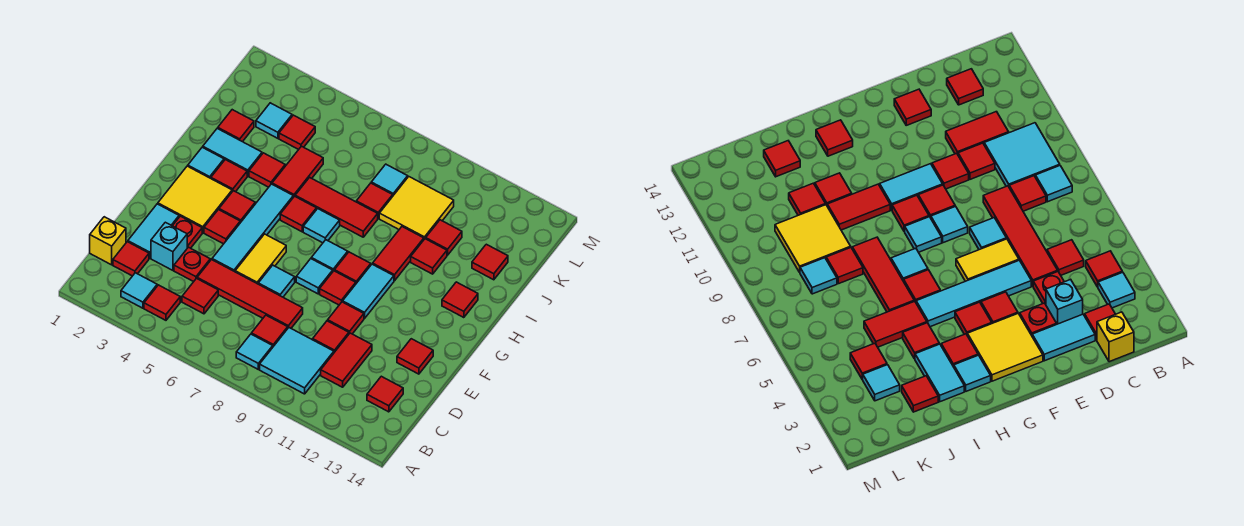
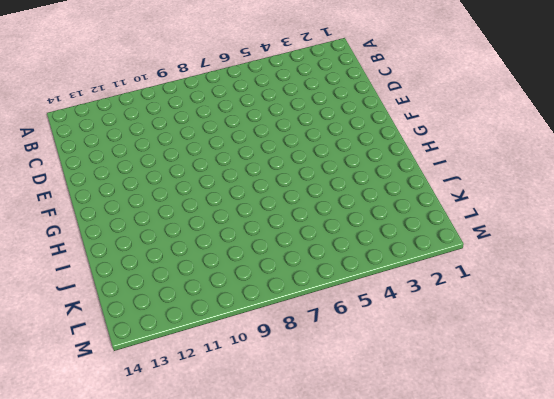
none -> cyan 1x1 tile [121,273,157,308]
none -> red 1x1 tile [144,285,180,320]
none -> cyan 1x1 tile [236,334,273,369]
none -> cyan 2x2 tile [260,328,334,394]

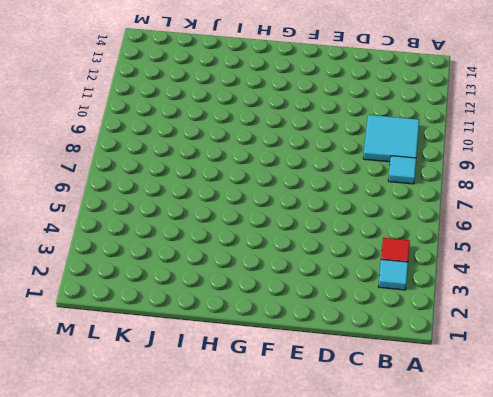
none -> yellow 1x1 brick [90,217,126,265]
none -> red 1x1 tile [113,242,149,276]
none -> red 1x1 tile [182,278,218,314]
none -> red 1x1 tile [251,315,288,346]

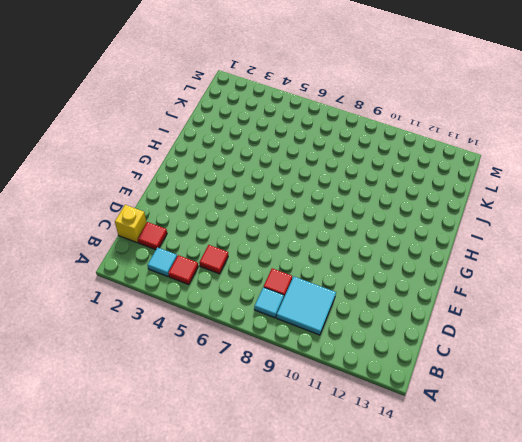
none -> red 1x2 tile [321,333,372,387]
none -> red 1x1 tile [367,376,403,412]
none -> cyan 1x2 tile [128,204,179,258]
none -> cyan 1x1 brick [151,222,187,270]

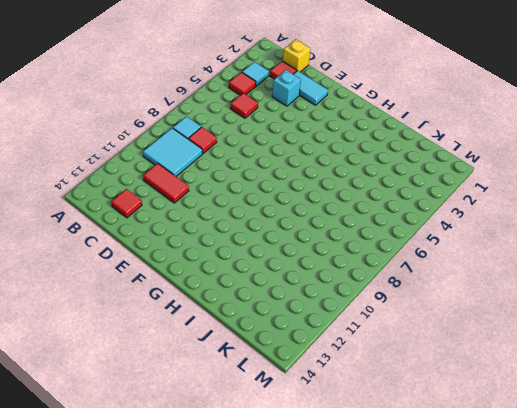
none -> red 1x1 plate [174,247,210,282]
none -> red 1x4 tile [197,260,303,328]
none -> red 1x1 tile [313,321,349,352]
none -> red 1x1 plate [173,216,202,248]

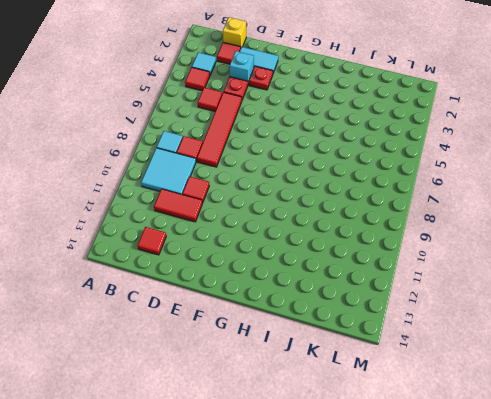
none -> cyan 1x4 tile [212,184,293,272]
none -> yellow 1x2 tile [235,234,286,284]
none -> cyan 1x1 tile [258,265,295,297]
none -> red 1x1 tile [328,302,364,334]

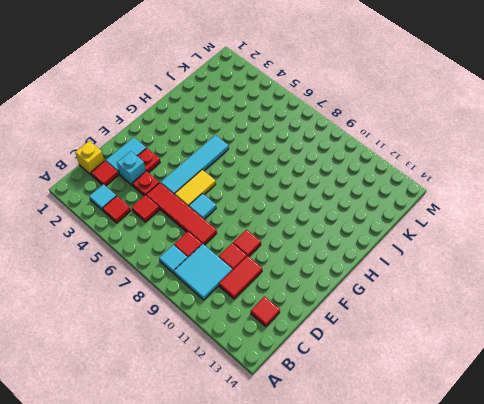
none -> red 1x1 tile [397,339,433,374]
none -> yellow 2x2 tile [158,166,232,233]
none -> red 1x1 tile [204,210,240,244]
none -> cyan 1x1 tile [296,259,333,294]

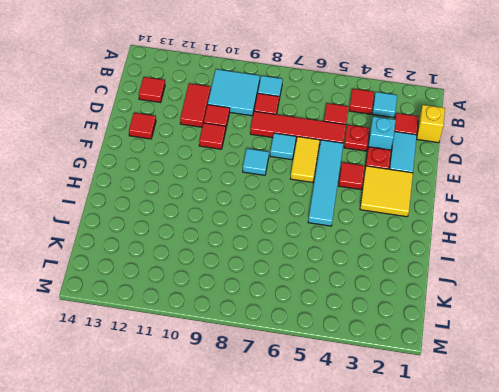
none -> red 1x1 tile [320,271,356,305]
none -> cyan 1x2 tile [343,264,394,318]
none -> red 1x1 tile [219,191,255,223]
none -> cyan 1x1 tile [311,240,348,271]

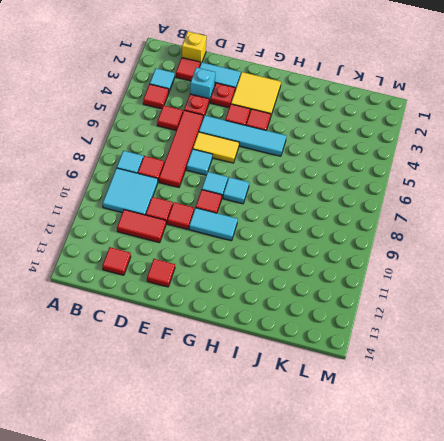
none -> red 1x1 tile [335,252,371,283]
none -> cyan 1x1 tile [188,147,224,178]
none -> red 1x1 tile [211,160,247,192]
none -> red 1x1 tile [280,196,316,232]

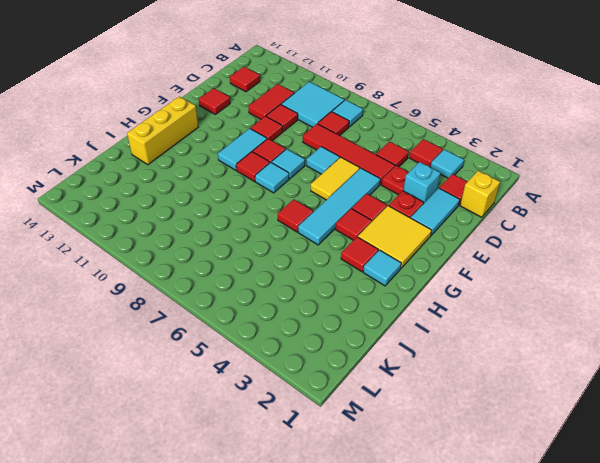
yellow 1x3 brick [127,96,198,165] -> red 1x1 tile [442,282,478,318]
none -> cyan 1x1 tile [303,209,340,243]
none -> red 1x2 tile [373,227,424,281]
none -> cyan 1x2 tile [203,128,262,176]
none -> red 1x1 tile [249,153,285,187]

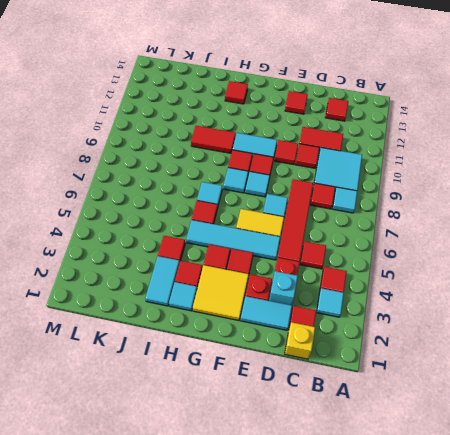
none -> red 1x2 tile [272,146,323,197]
none -> red 1x3 tile [295,177,378,237]
none -> red 1x1 tile [411,239,447,274]
none -> red 1x1 tile [218,110,254,142]

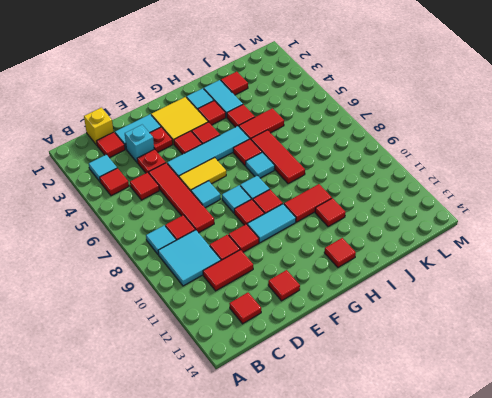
none -> red 1x1 tile [356,183,393,218]
none -> yellow 2x2 tile [379,177,454,239]
none -> red 1x1 tile [426,220,462,255]
none -> red 1x1 tile [472,244,508,280]

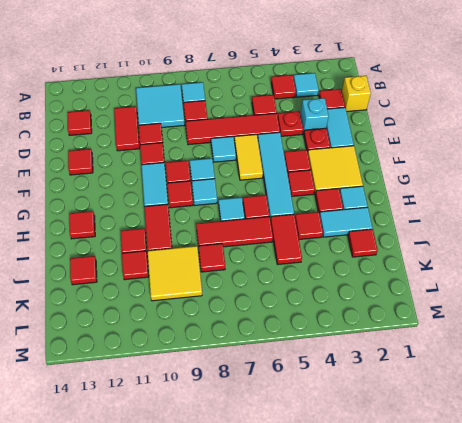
none -> cyan 1x1 tile [256,103,292,138]
none -> red 1x1 tile [279,115,315,150]
none -> cyan 1x1 tile [371,164,408,195]

